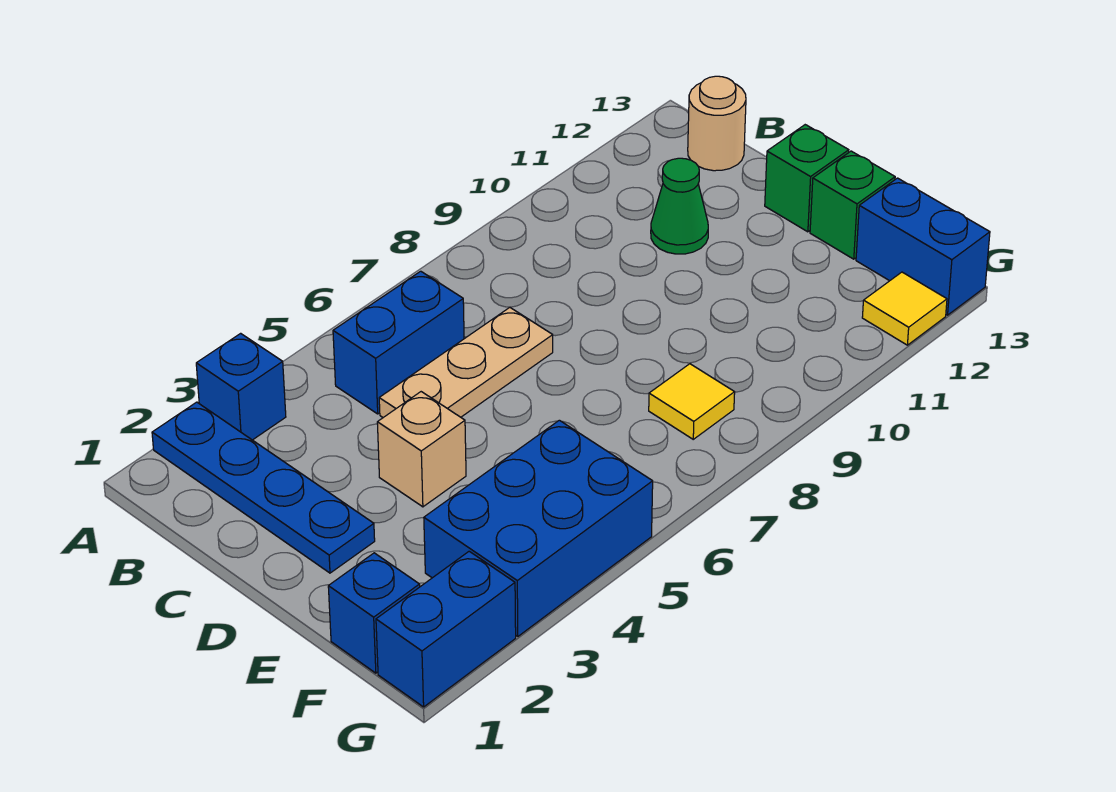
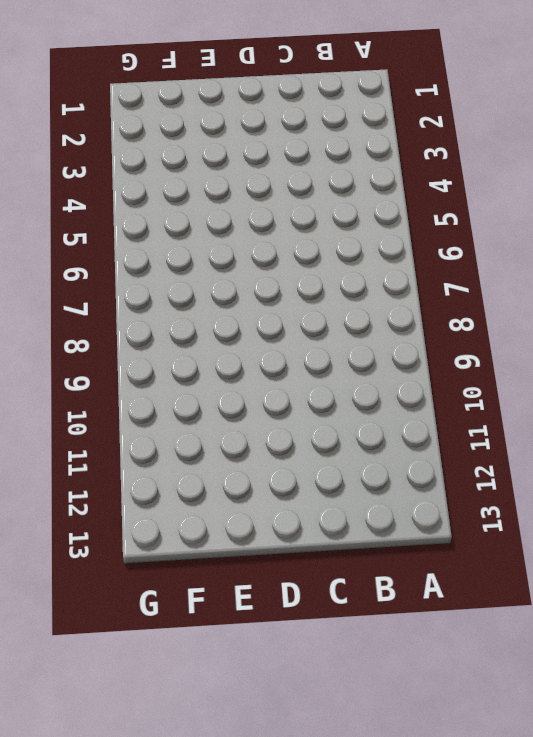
none -> blue 1x4 plate [152,402,375,573]
none -> blue 1x1 brick [196,333,286,440]
none -> blue 1x2 brick [333,271,464,414]

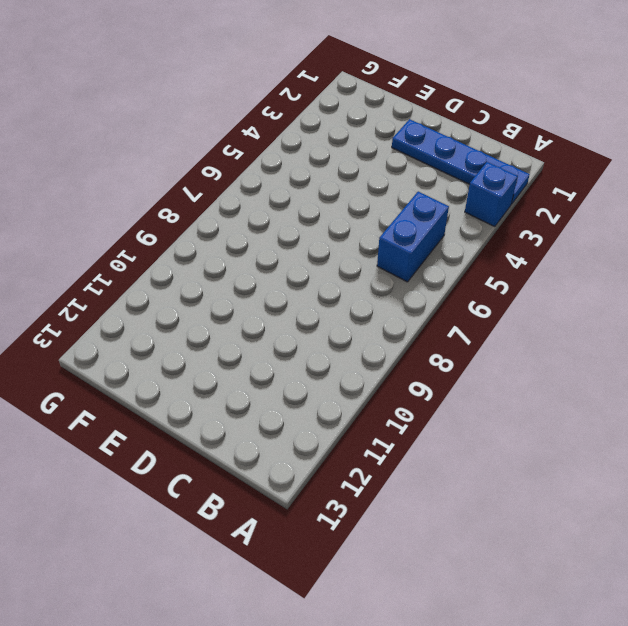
none -> tan 1x1 round brick [688,76,746,171]
none -> tan 1x3 plate [379,308,553,417]
none -> green 1x1 cone [651,158,708,254]

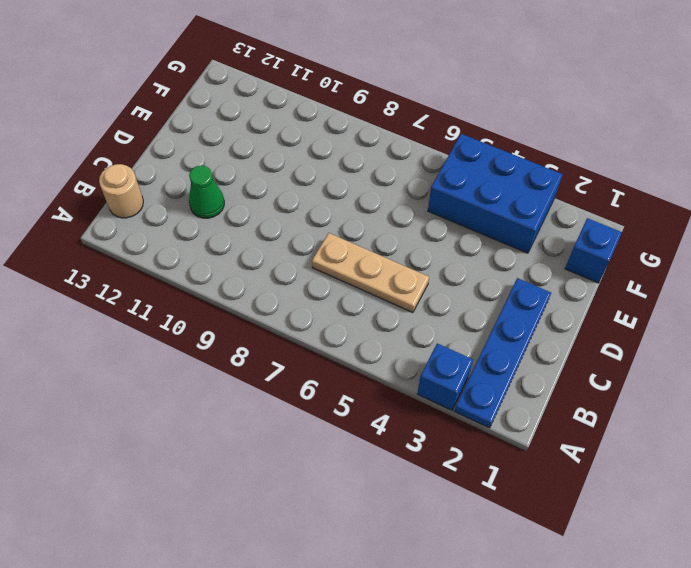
none -> blue 1x2 brick [333,271,464,414]
none -> tan 1x1 brick [377,392,466,507]
none -> green 1x1 brick [765,125,849,232]

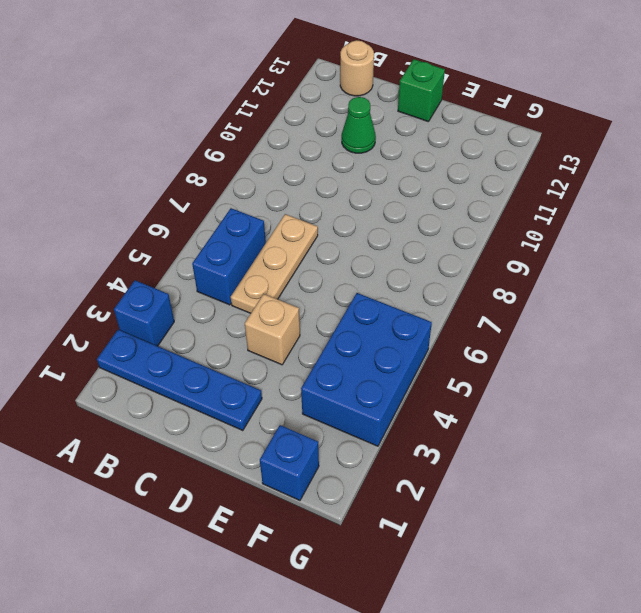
none -> green 1x1 brick [810,151,895,259]
none -> yellow 1x1 tile [649,364,735,439]
none -> blue 1x2 brick [856,178,990,315]

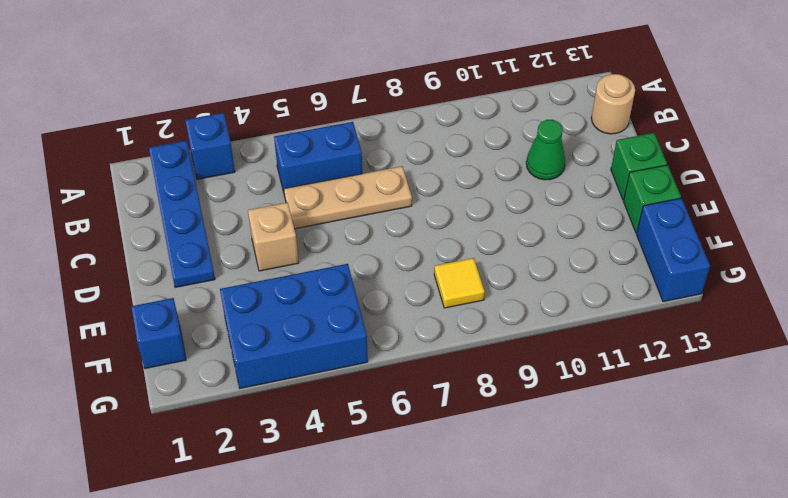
none -> blue 1x2 brick [376,551,516,707]
none -> yellow 1x1 tile [862,272,947,345]

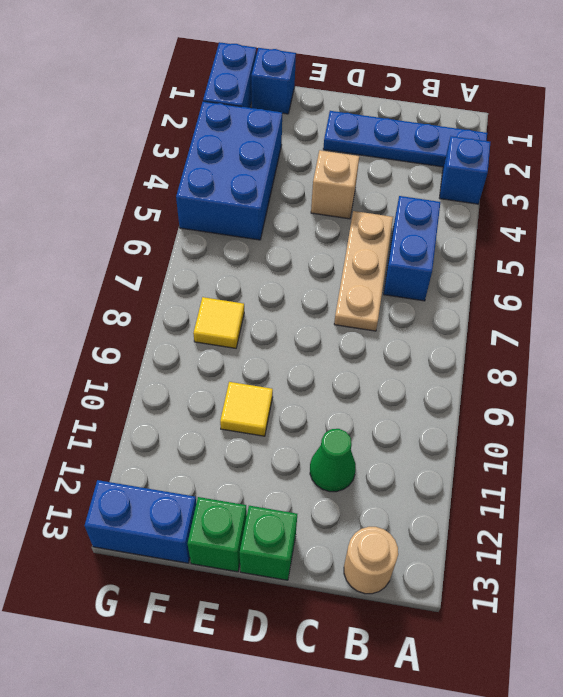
yellow 1x1 tile [220,382,273,436] -> yellow 1x1 tile moved to [862,272,947,345]

